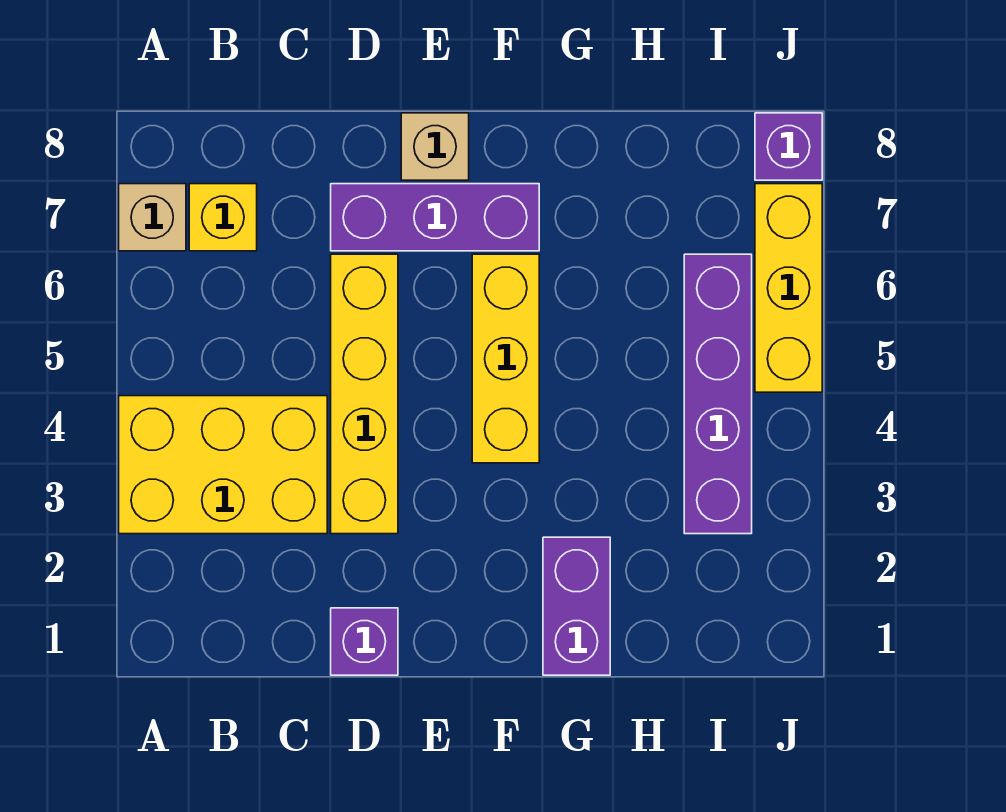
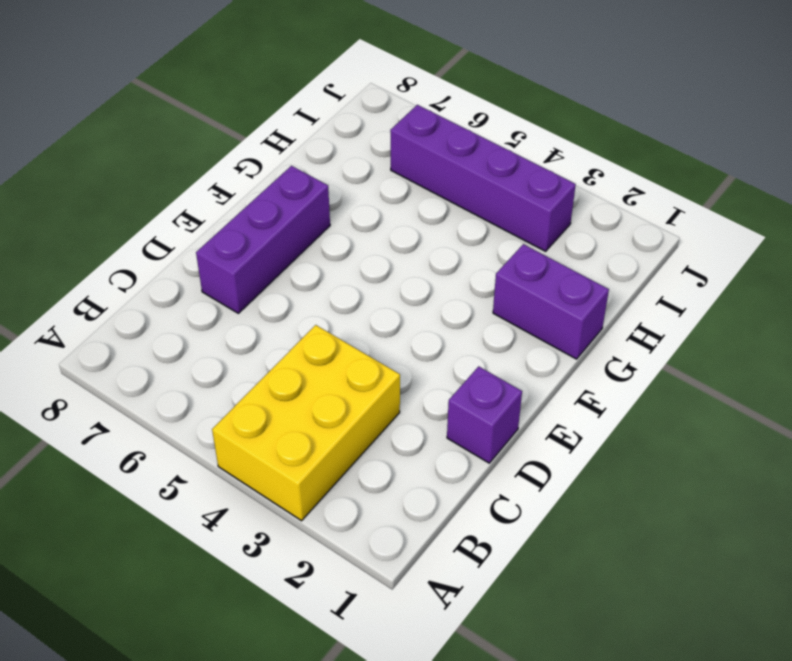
none -> tan 1x1 brick [119,184,186,251]
none -> yellow 1x1 brick [189,184,257,251]
none -> yellow 1x4 brick [331,254,398,534]

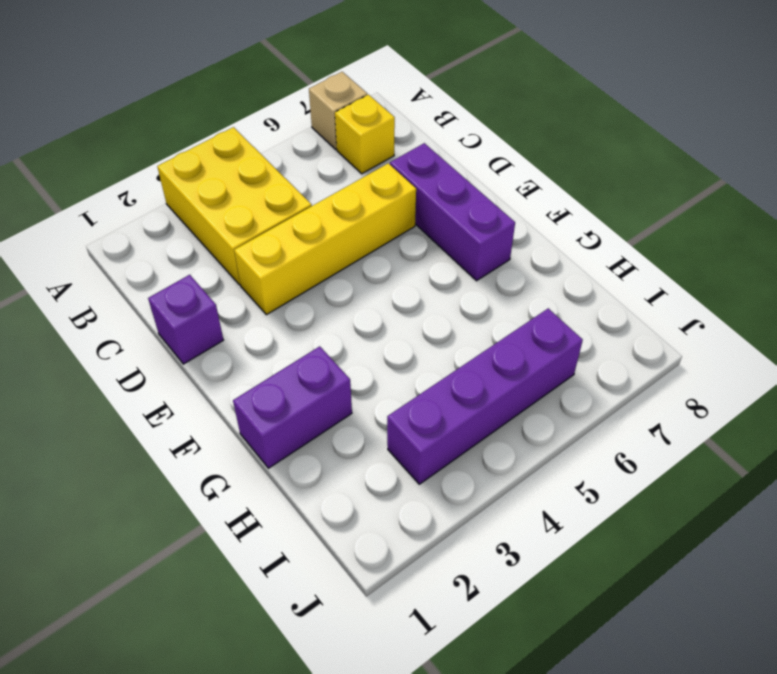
none -> tan 1x1 brick [401,113,469,180]
none -> yellow 1x3 brick [472,254,539,463]
none -> yellow 1x3 brick [755,184,822,392]

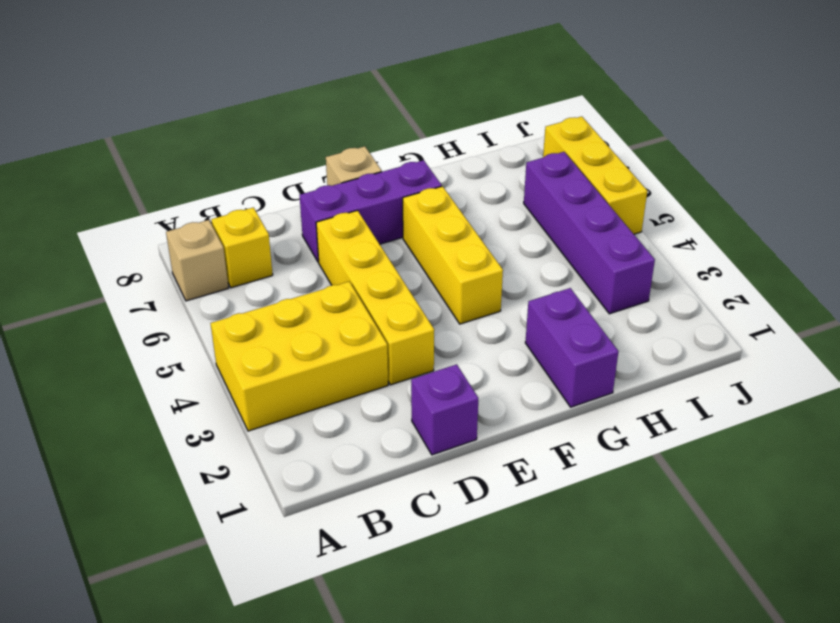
none -> purple 1x1 brick [755,113,822,180]

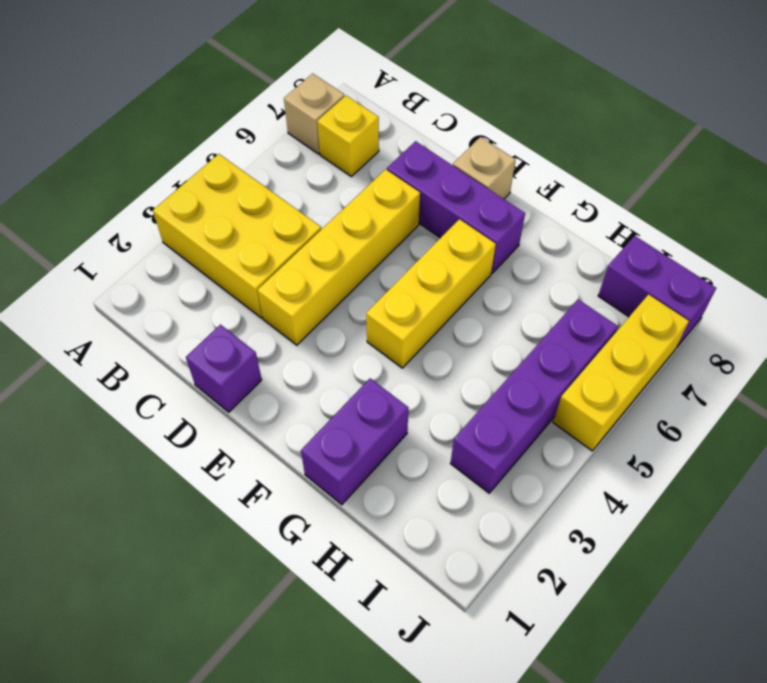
purple 1x2 brick [598,236,716,348] -> purple 1x1 brick [755,113,822,180]

